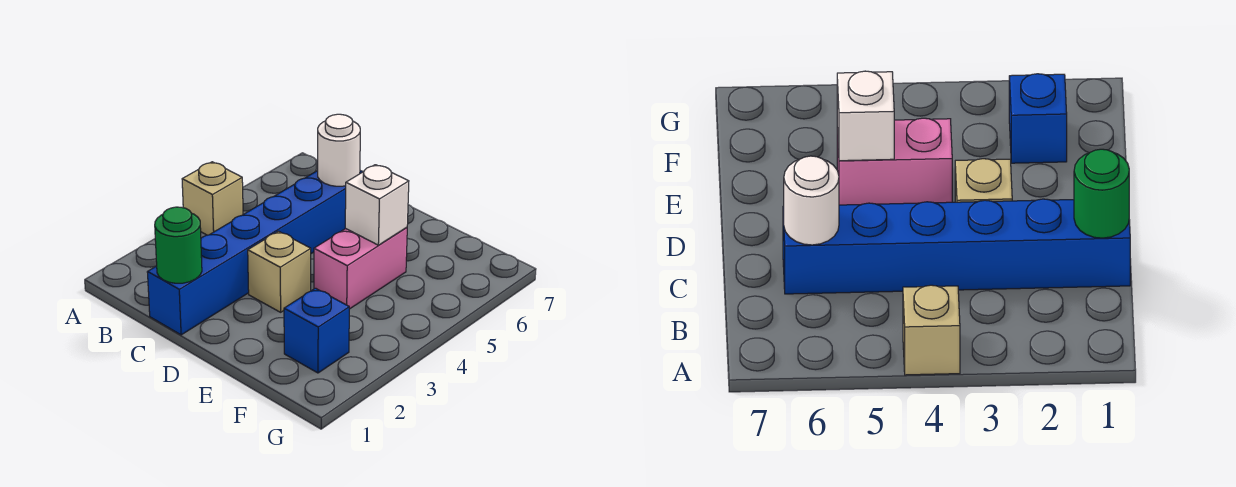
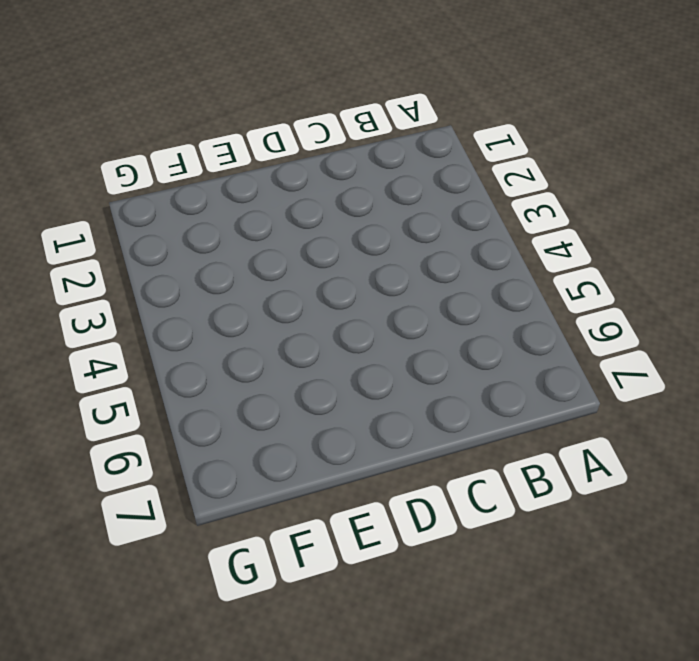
none -> tan 1x1 brick [182,162,243,235]
none -> blue 1x6 brick [147,171,363,335]

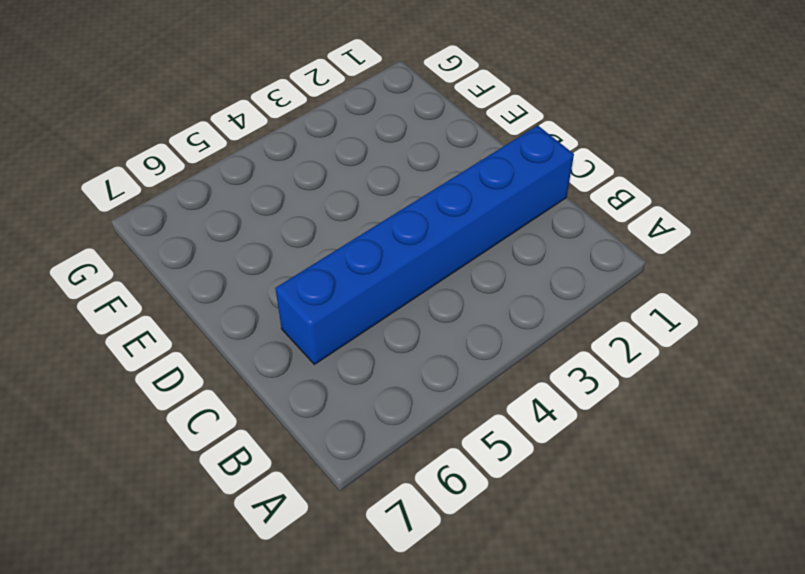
none -> tan 1x1 brick [182,162,243,235]
none -> tan 1x1 brick [248,231,311,312]

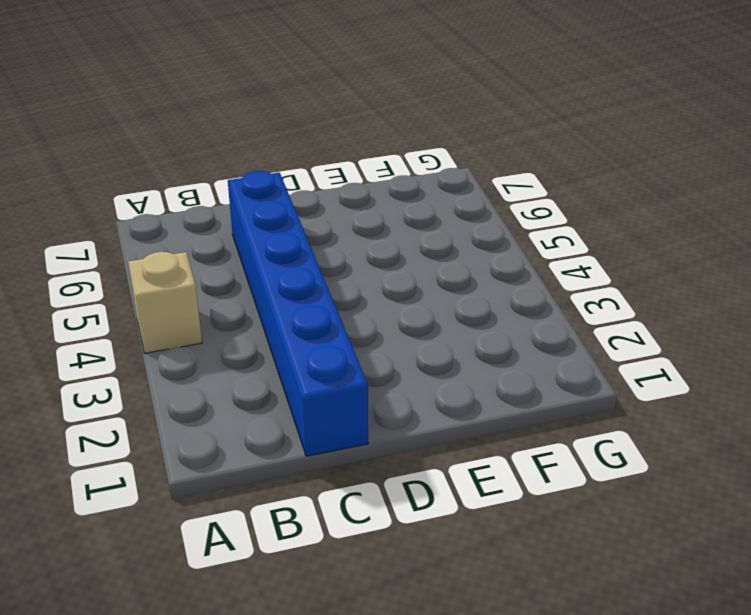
none -> tan 1x1 brick [248,231,311,312]
none -> pink 1x2 brick [314,227,407,309]

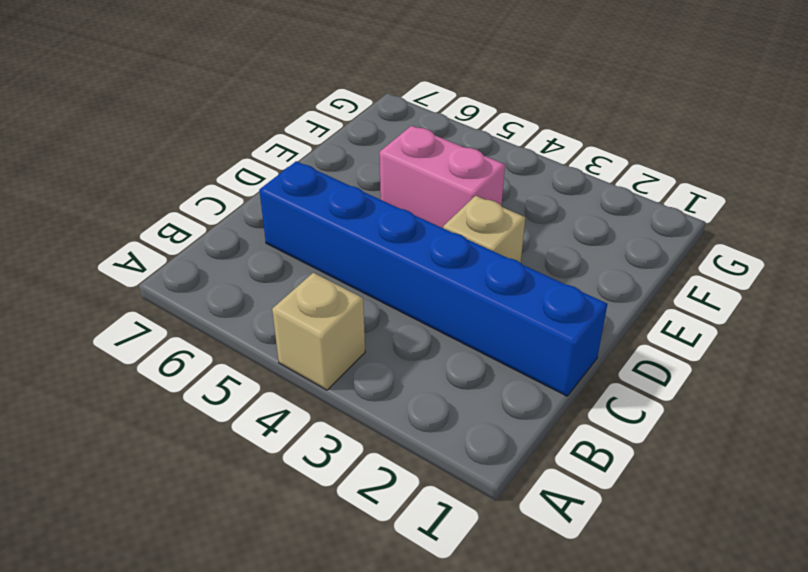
none -> blue 1x1 brick [284,288,349,373]
none -> green 1x1 round brick [155,207,202,283]

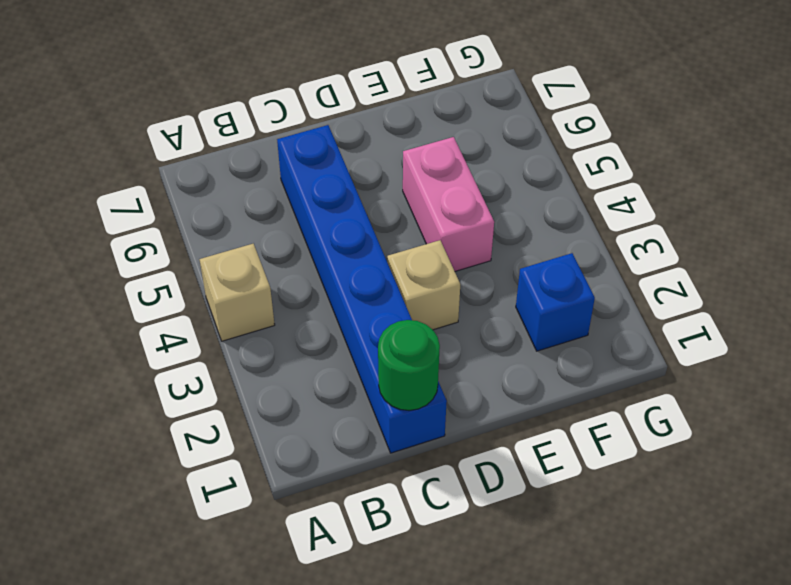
none -> white 1x1 round brick [318,114,360,186]
none -> white 1x1 brick [345,165,409,245]

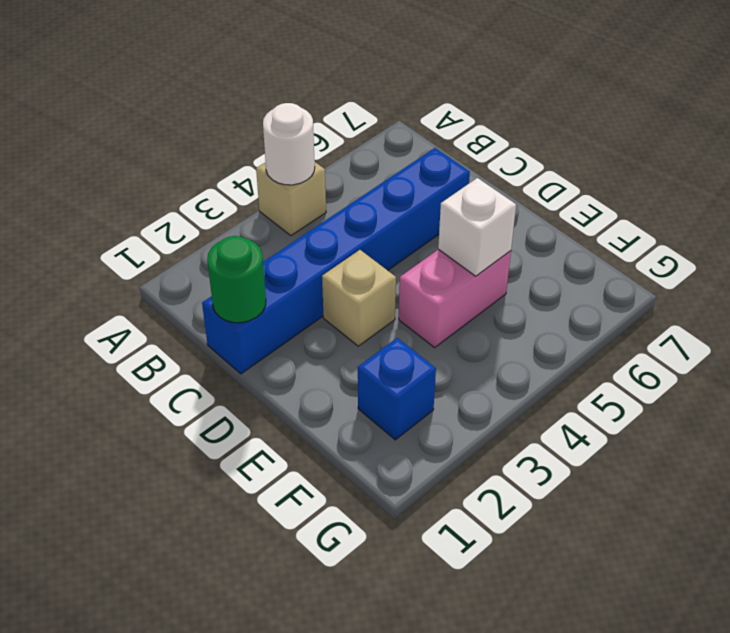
white 1x1 round brick [263,103,315,185] -> white 1x1 round brick moved to [318,114,360,186]

